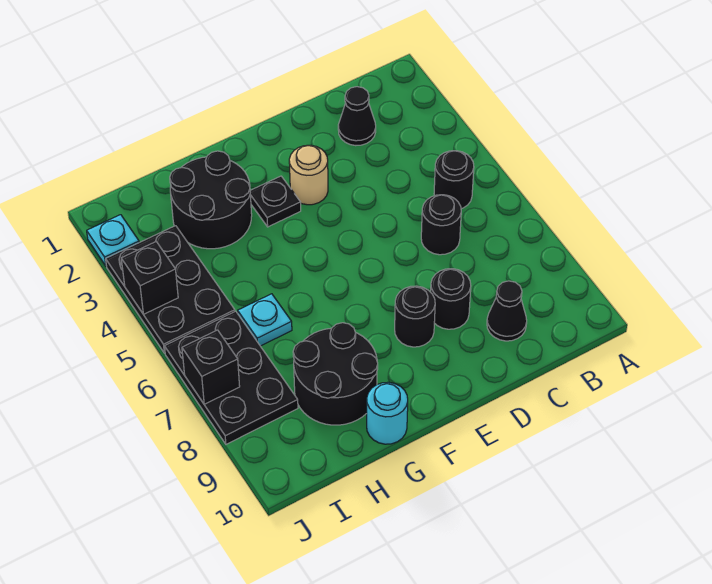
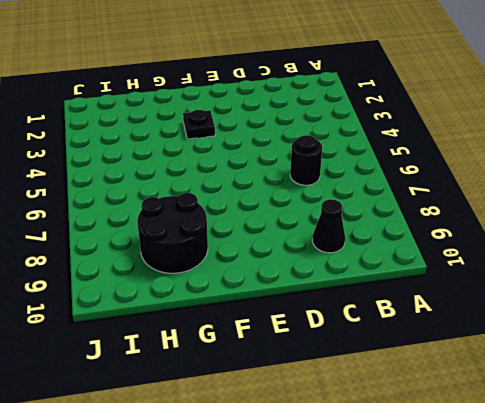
none -> black 1x1 round brick [434,151,474,209]
none -> black 1x1 cone [338,87,376,146]
none -> black 1x1 round brick [431,269,471,329]

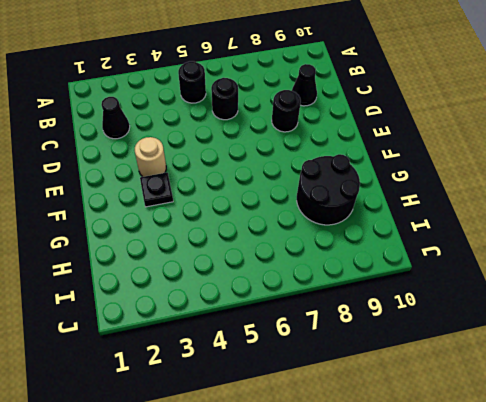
none -> black 1x1 round brick [395,286,435,347]
none -> black 2x2 round brick [170,151,252,249]
none -> cyan 1x1 round brick [367,382,408,444]

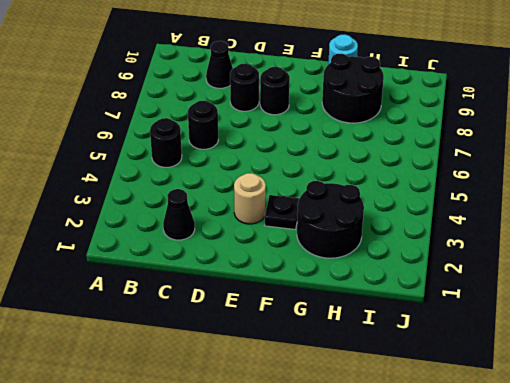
none -> cyan 1x1 plate [238,294,292,346]
none -> black 2x3 plate [106,226,235,353]
none -> black 2x3 plate [164,311,298,444]

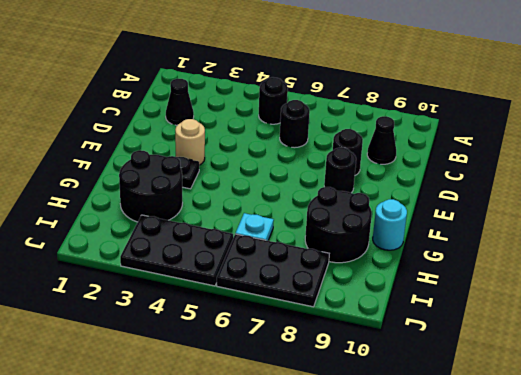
none -> cyan 1x1 plate [87,215,139,266]
none -> black 1x1 brick [121,242,178,315]
none -> black 1x1 brick [182,330,240,404]

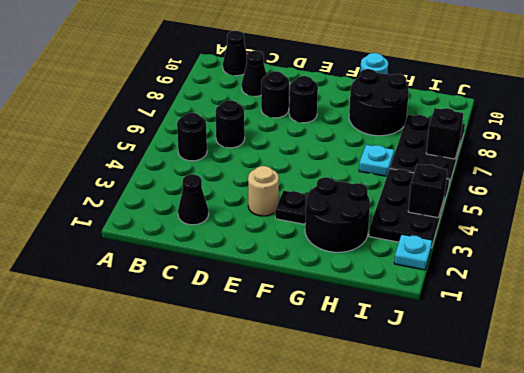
black 1x1 cone [223,31,247,76] -> none

